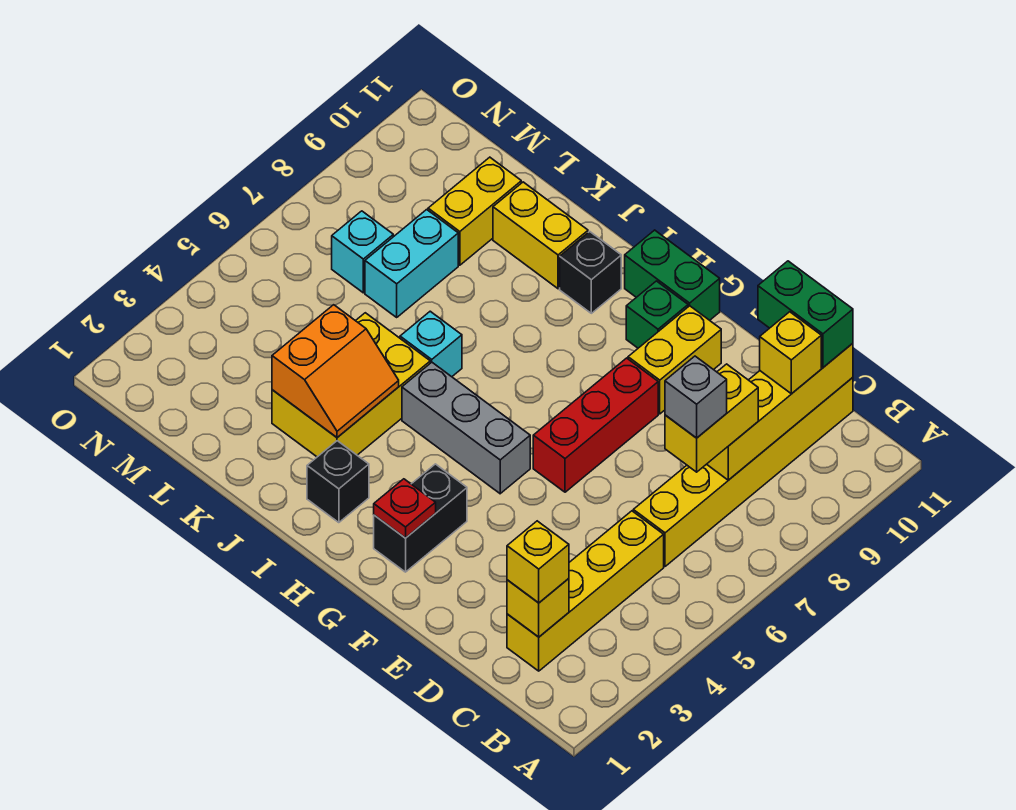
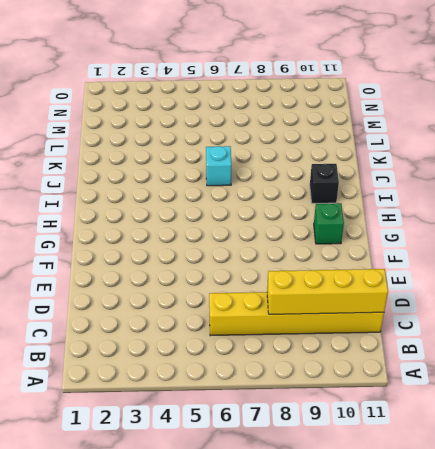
none -> yellow 1x4 brick [507,511,664,671]
none -> red 1x3 brick [533,358,658,492]
none -> yellow 1x2 brick [628,306,721,414]

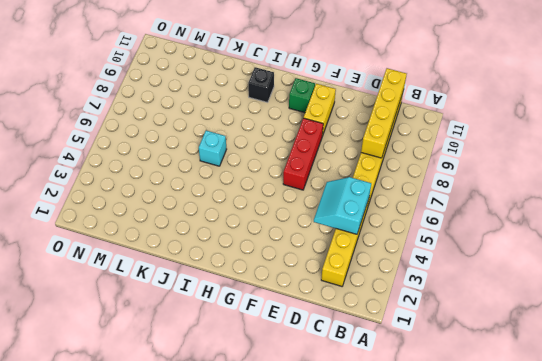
cyan 2x2 slope [314,177,371,234] -> none
none -> black 1x2 brick [374,464,467,572]
none -> grey 1x3 brick [402,362,530,494]
none -> green 1x2 brick [625,230,720,320]

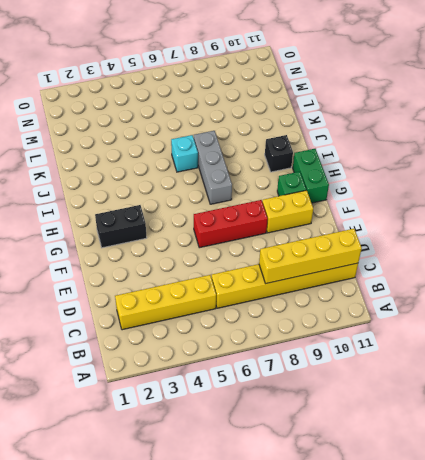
grey 1x3 brick [194,131,232,204] -> grey 1x3 brick moved to [402,362,530,494]
none -> black 1x1 brick [307,441,369,523]
none -> yellow 2x3 brick [272,313,430,457]
none -> yellow 1x2 brick [493,182,588,289]

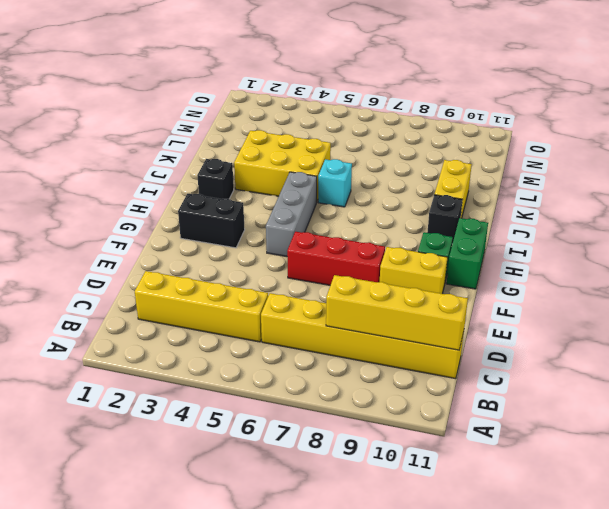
none -> cyan 1x2 brick [365,210,458,317]
none -> yellow 1x2 brick [428,157,521,265]
none -> cyan 1x1 brick [332,211,393,293]

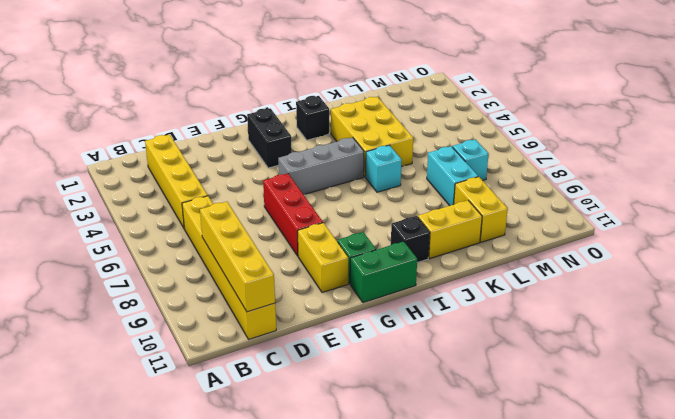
none -> yellow 1x1 brick [507,579,569,637]
none -> red 1x1 plate [374,479,436,538]
none -> orange 2x2 slope [272,305,399,437]

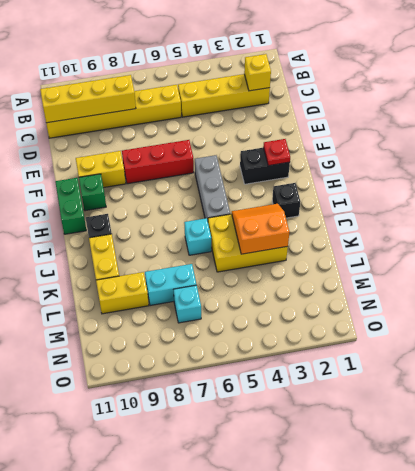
none -> yellow 1x1 brick [507,521,569,603]
none -> yellow 1x2 brick [665,364,758,472]
none -> yellow 1x1 brick [760,312,821,394]

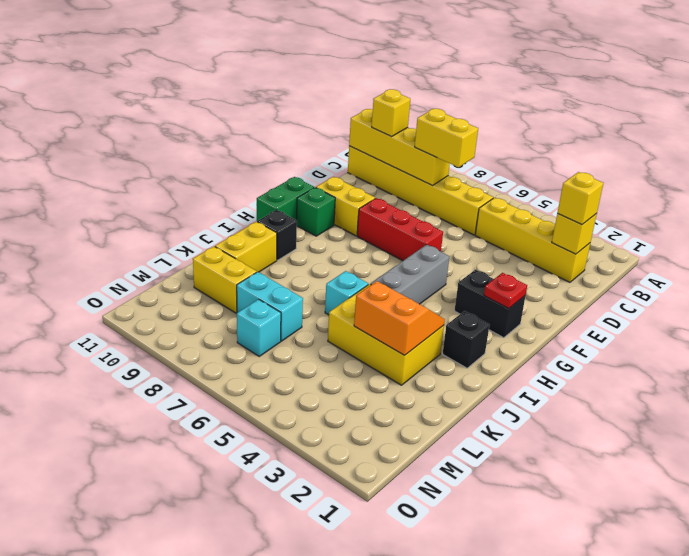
none -> green 1x2 brick [758,261,853,367]
none -> grey 1x1 brick [665,356,727,438]

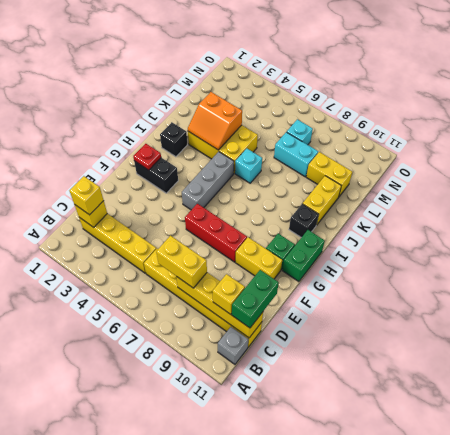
grey 1x1 brick [218,327,248,364] -> grey 1x1 brick moved to [665,356,727,438]

